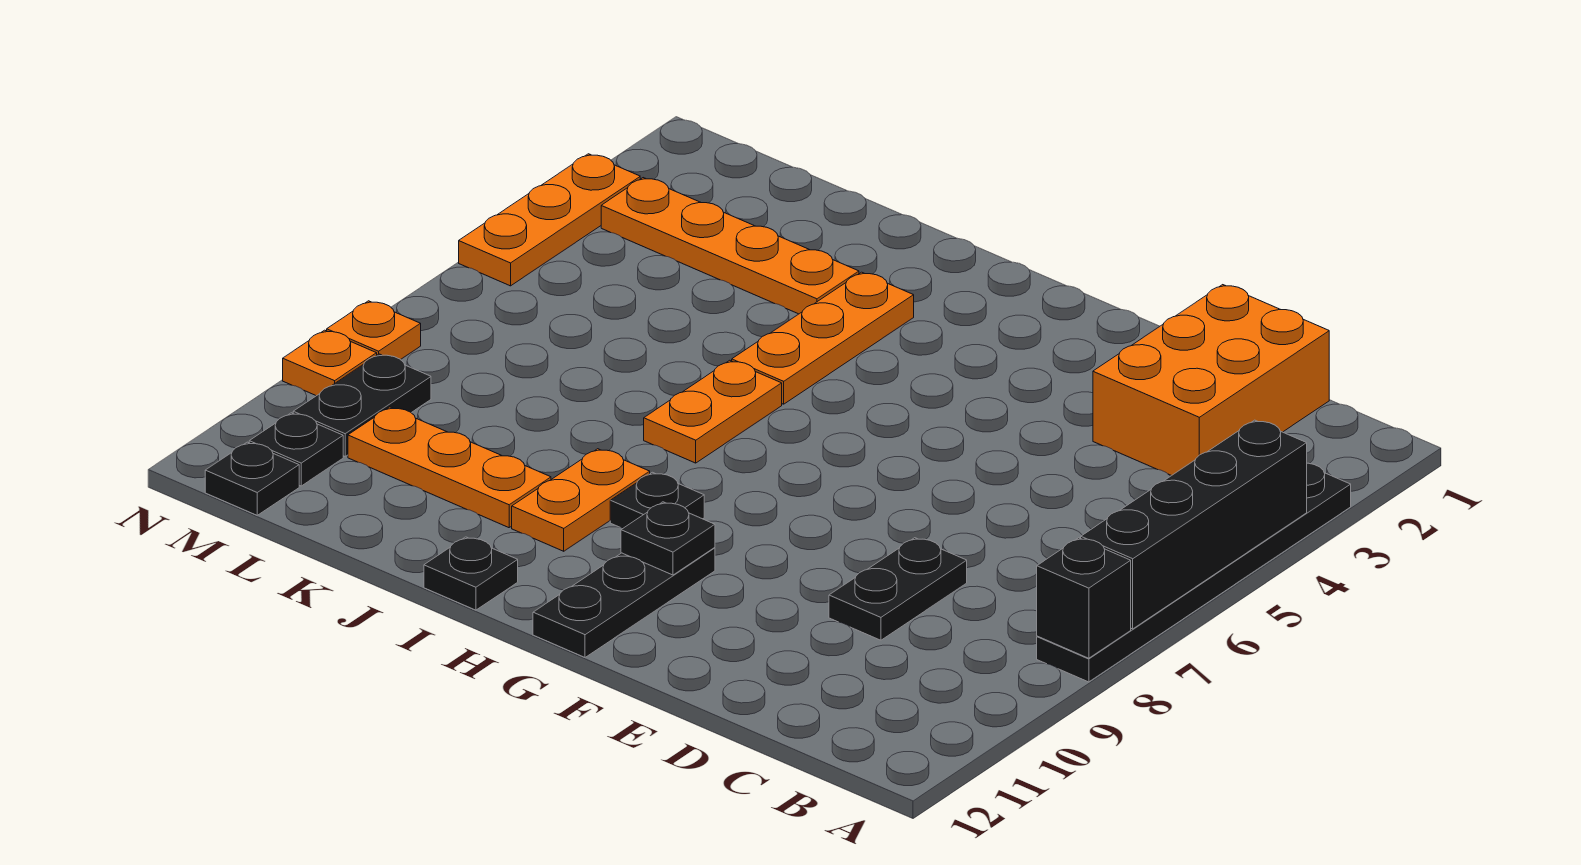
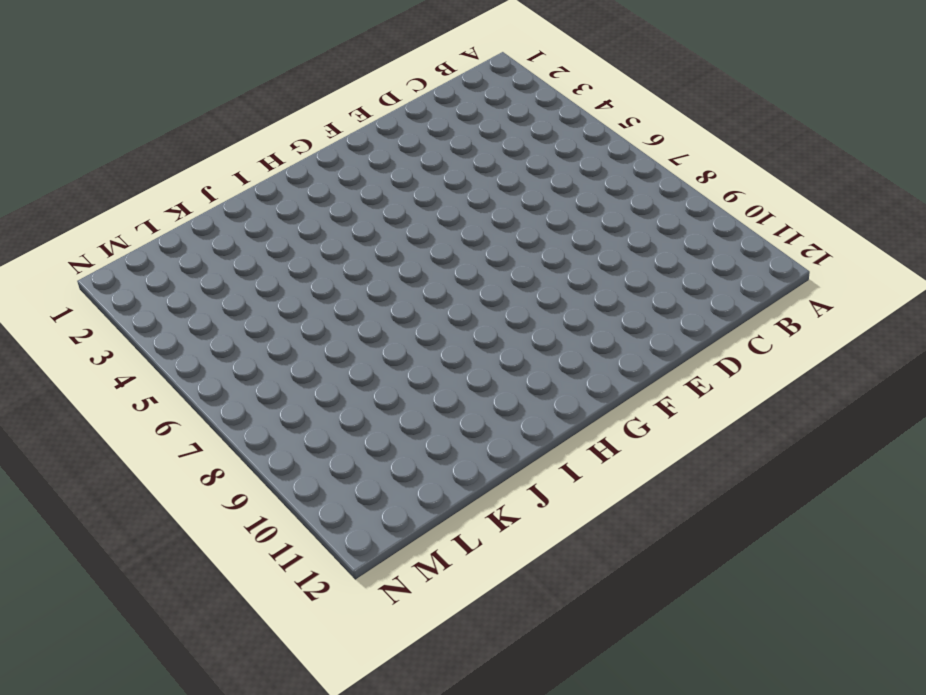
none -> black 1x6 plate [1037,463,1351,682]
none -> orange 2x3 brick [1093,285,1329,476]
none -> black 1x2 plate [829,538,967,640]

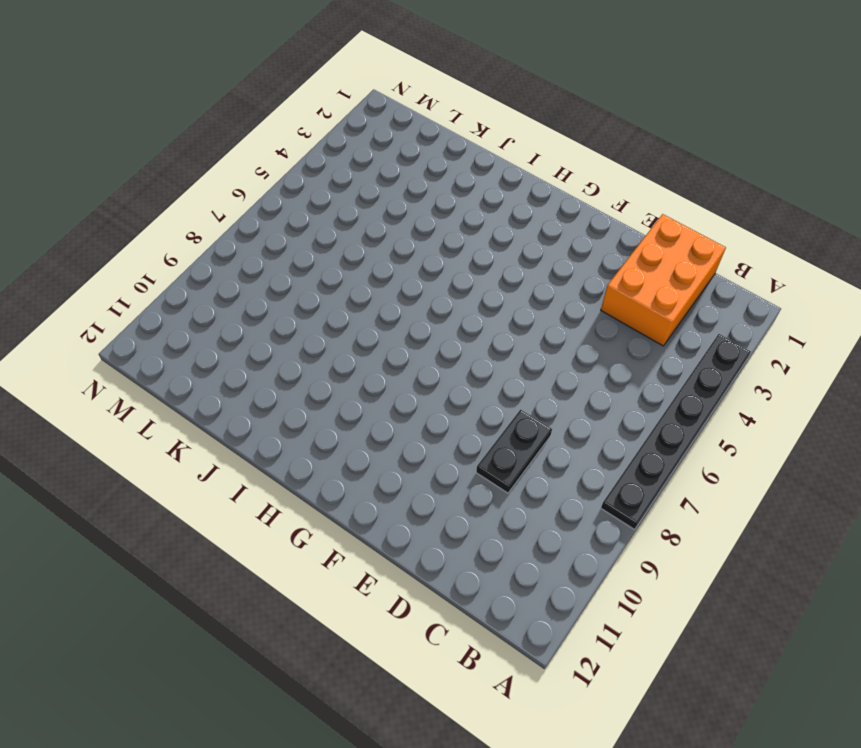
none -> black 1x3 plate [533,548,715,657]
none -> black 1x1 plate [610,472,704,528]
none -> orange 1x3 plate [732,272,914,404]

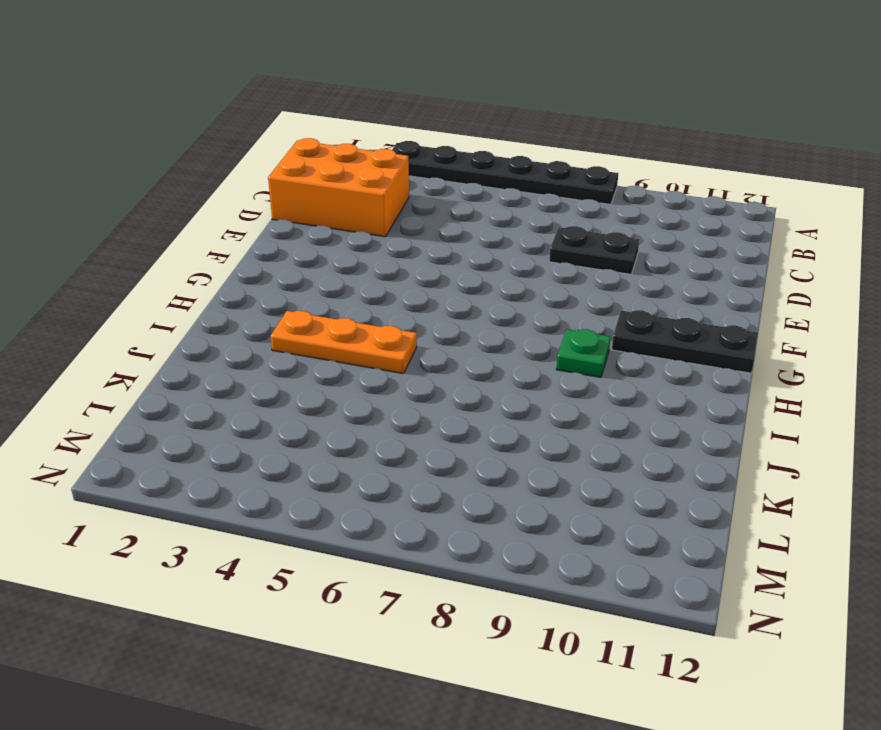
green 1x1 plate [556,329,610,377] -> black 1x1 plate [610,472,704,528]
none -> orange 1x2 plate [644,360,782,463]
none -> orange 1x2 plate [512,449,650,551]
none -> black 1x1 plate [424,537,518,610]

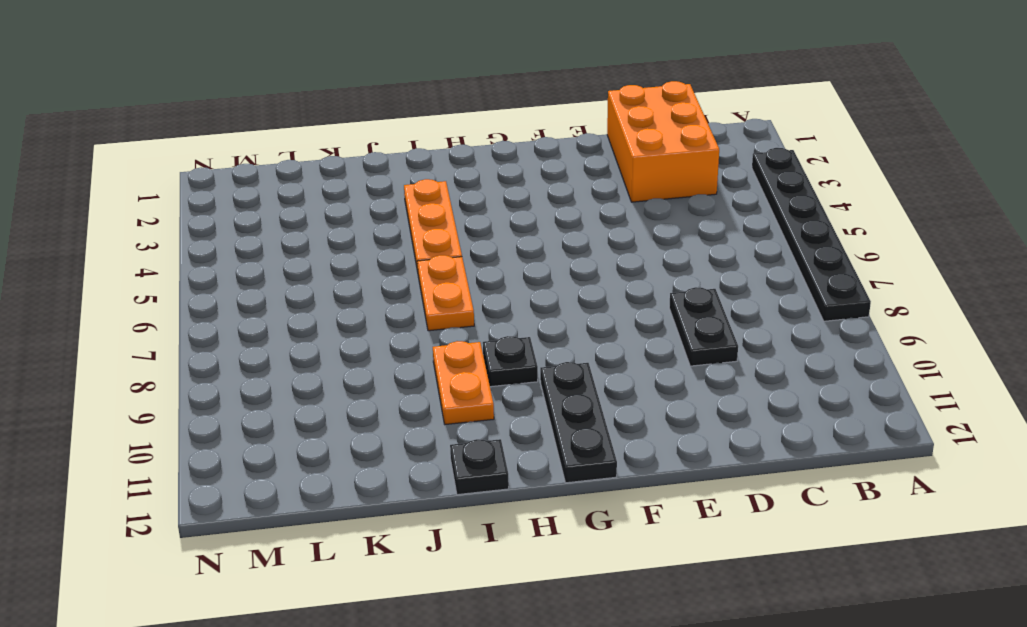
none -> orange 1x4 plate [601,178,859,314]
none -> orange 1x3 plate [348,407,551,528]
none -> black 1x2 plate [293,354,431,456]

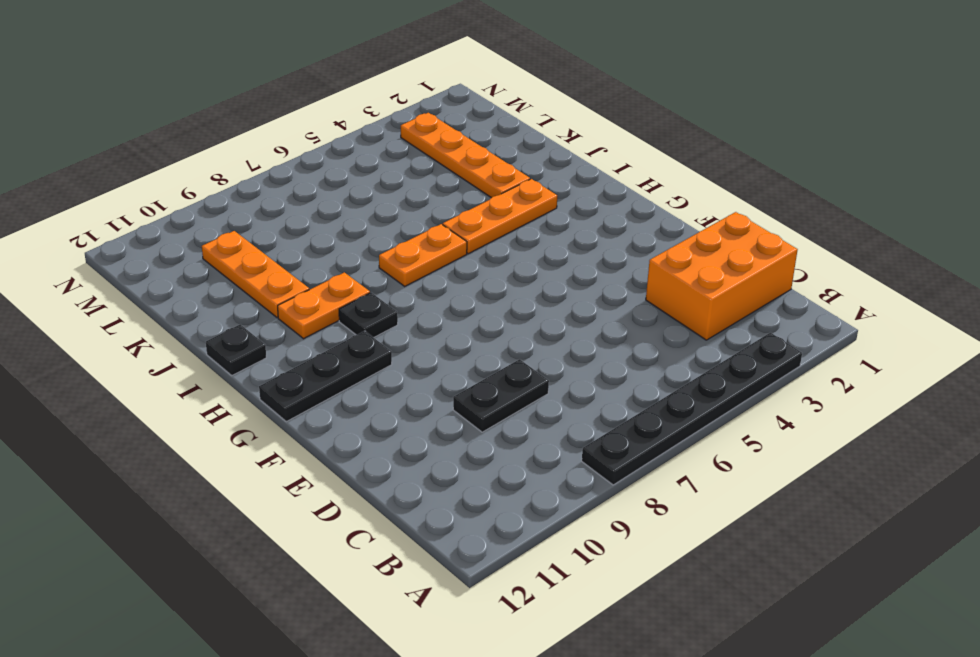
none -> black 1x2 plate [293,354,431,456]
none -> black 1x1 plate [249,413,343,486]
none -> black 1x1 plate [205,442,299,515]

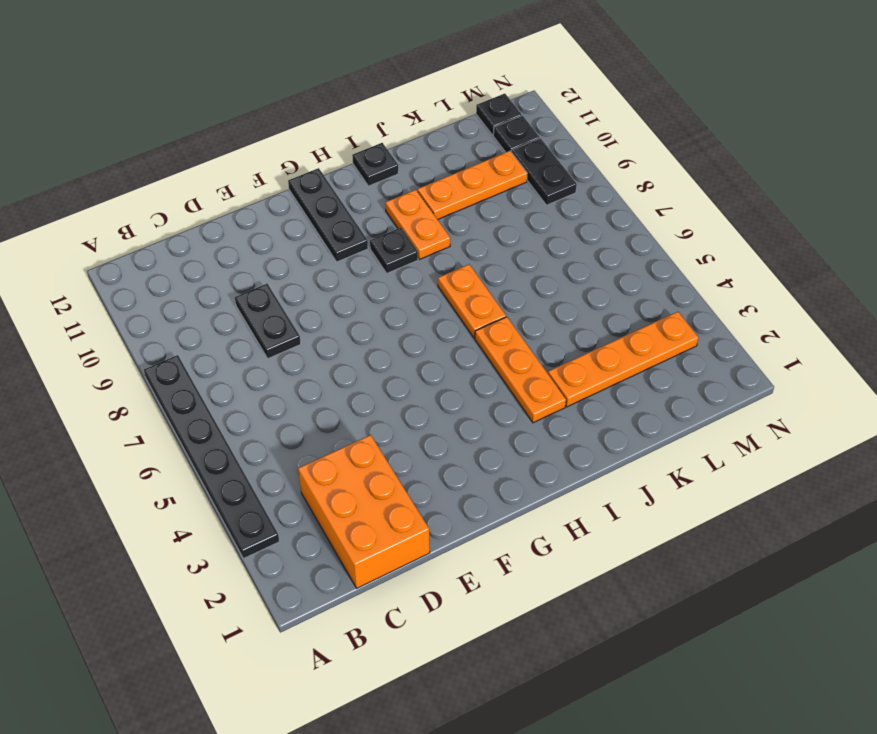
none -> orange 1x3 plate [459,154,640,286]
none -> orange 1x1 plate [327,301,421,360]
none -> orange 1x1 plate [283,330,377,396]

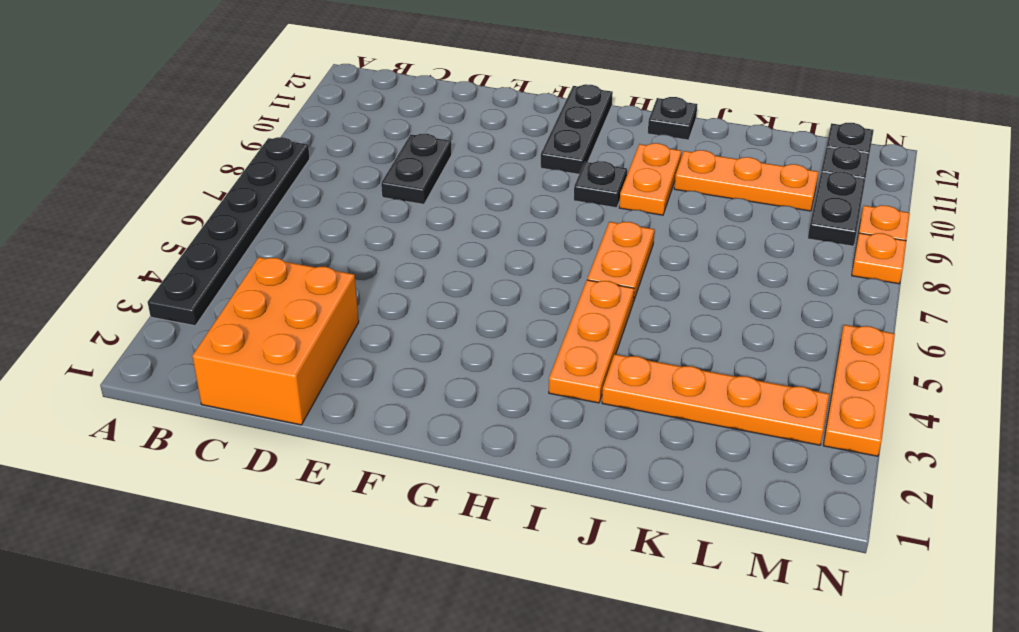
none -> black 1x4 brick [1081,420,1307,629]
none -> black 1x1 brick [1037,538,1131,658]
none -> black 1x1 plate [621,502,715,575]

